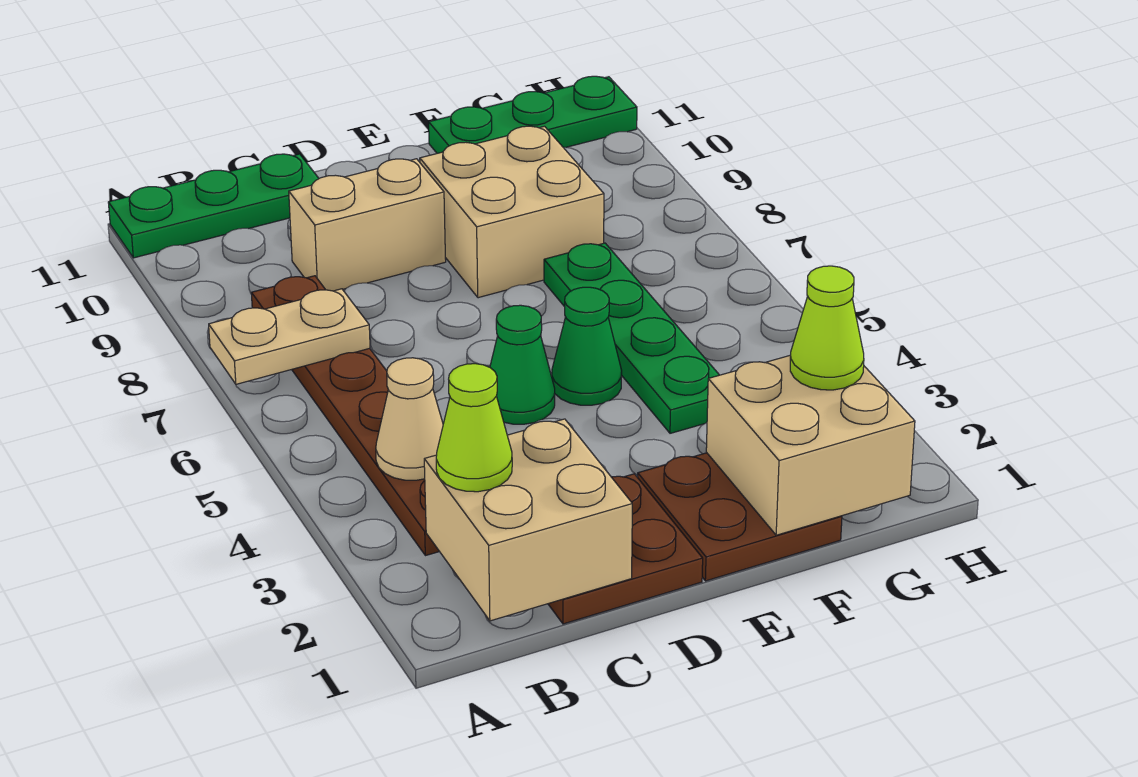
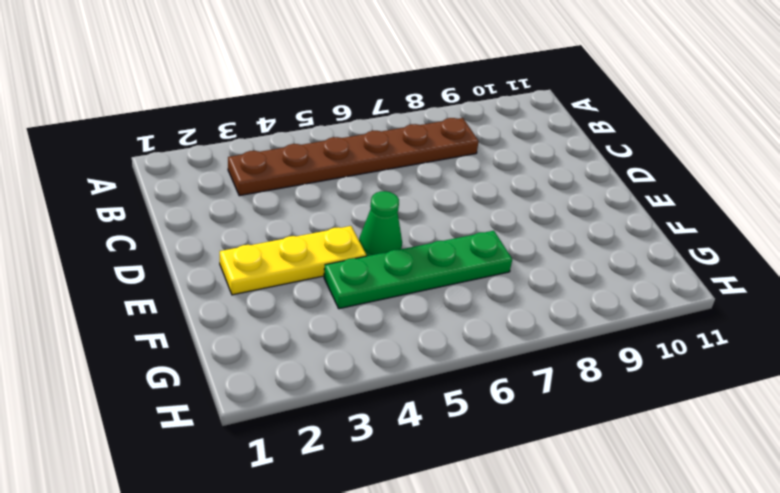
yellow 1x3 plate [220,226,366,295] -> brown 2x2 plate [638,453,842,581]
none -> green 1x3 plate [108,154,319,258]
none -> brown 2x2 plate [548,474,703,624]
none -> tan 1x2 brick [289,159,446,291]

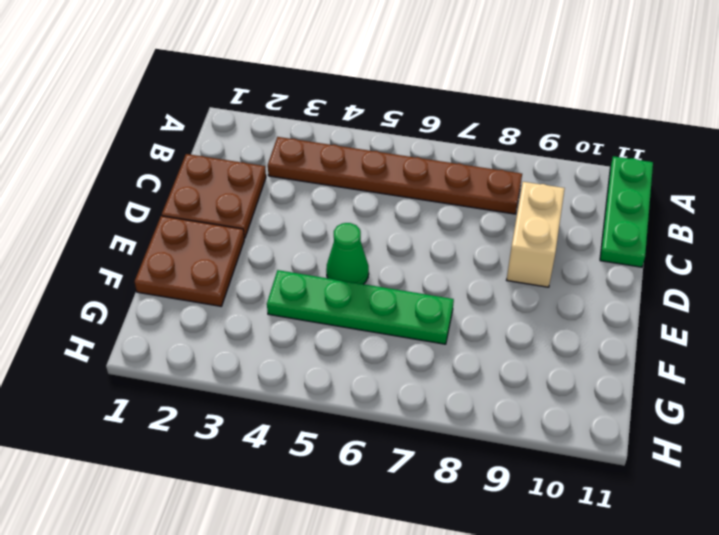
none -> green 1x1 cone [490,305,555,424]
none -> tan 2x2 brick [420,126,604,298]
none -> green 1x3 plate [429,76,637,153]

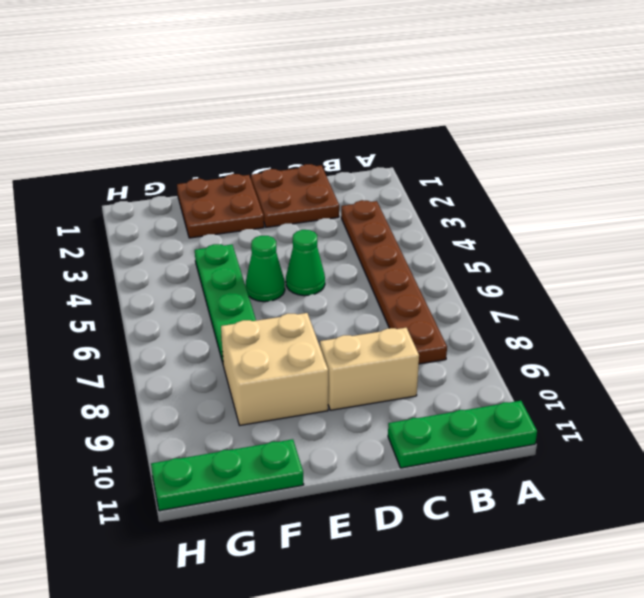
none -> tan 1x2 plate [209,289,370,384]
none -> tan 2x2 brick [424,419,632,621]
none -> tan 1x1 cone [376,358,443,480]

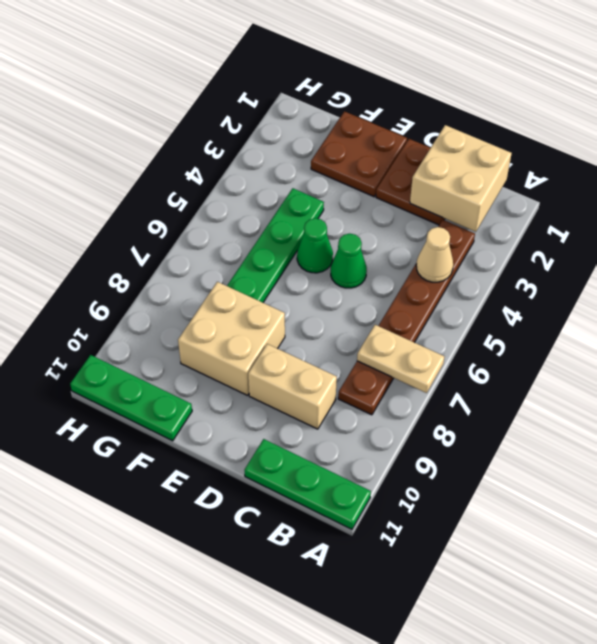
none -> tan 2x2 brick [706,355,915,535]
none -> lime 1x1 cone [436,364,512,492]
none -> lime 1x1 cone [790,266,864,390]

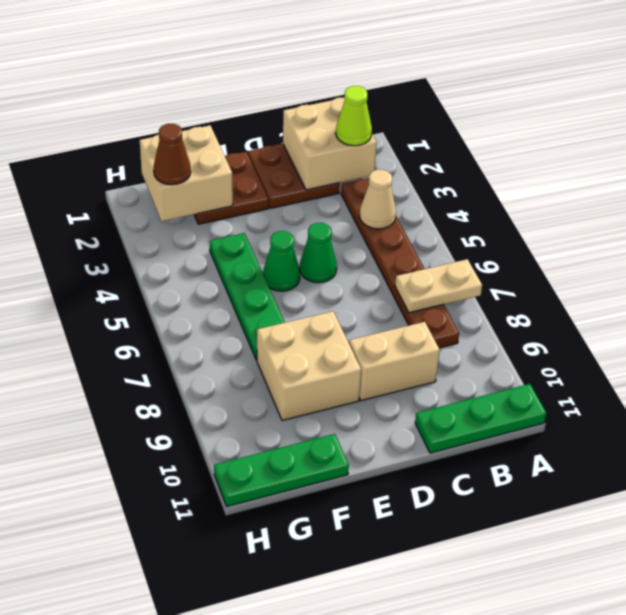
brown 1x1 cone [154,124,191,185] -> lime 1x1 cone [790,266,864,390]

